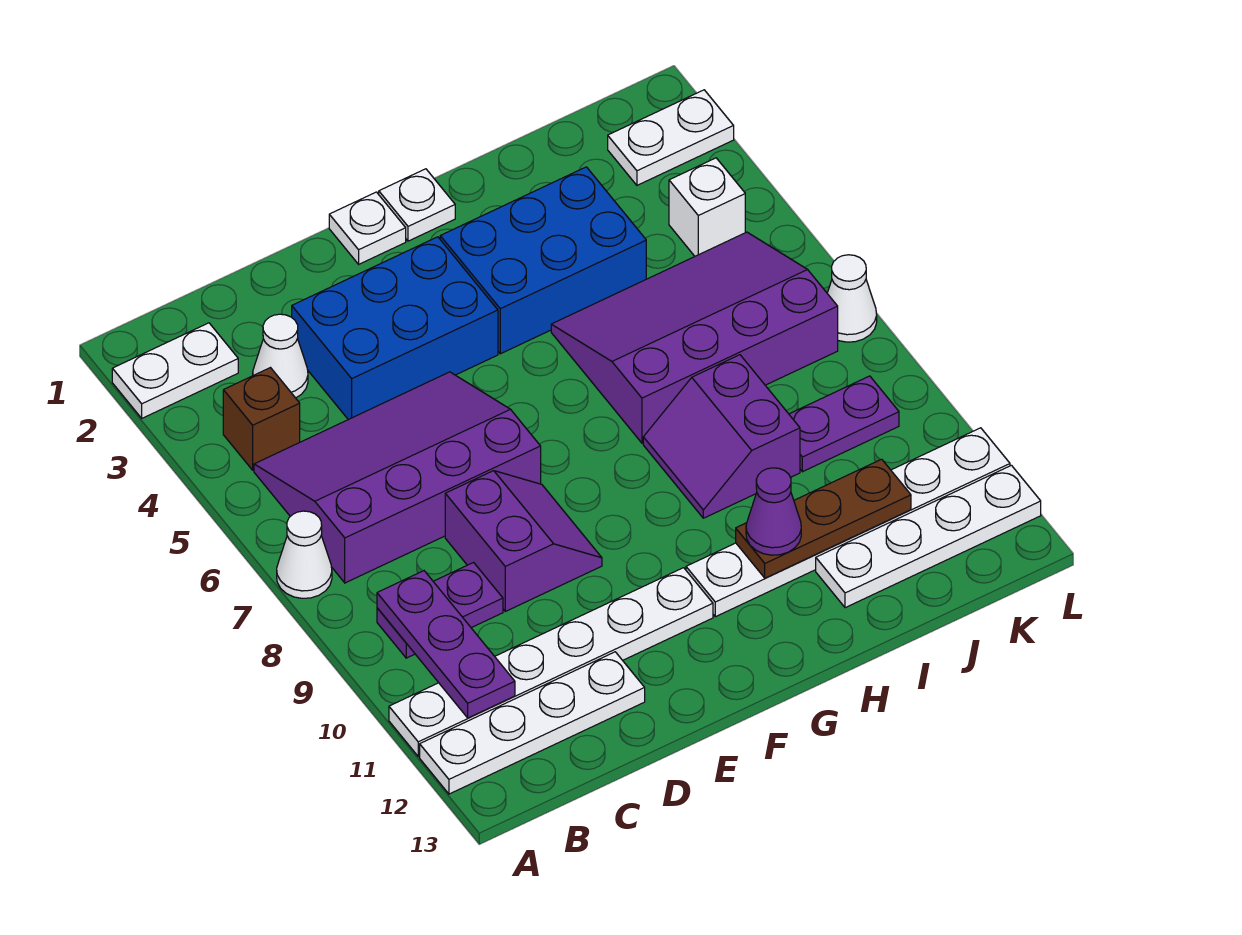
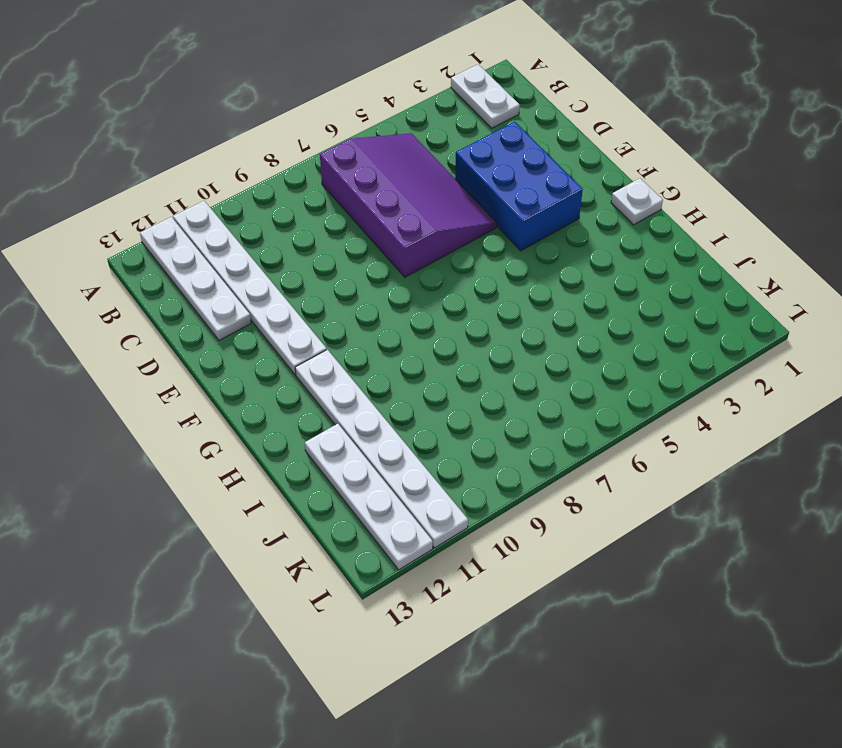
none -> white 1x1 cone [277,511,332,598]
none -> brown 1x1 brick [223,368,300,470]
none -> purple 1x2 plate [377,563,503,658]

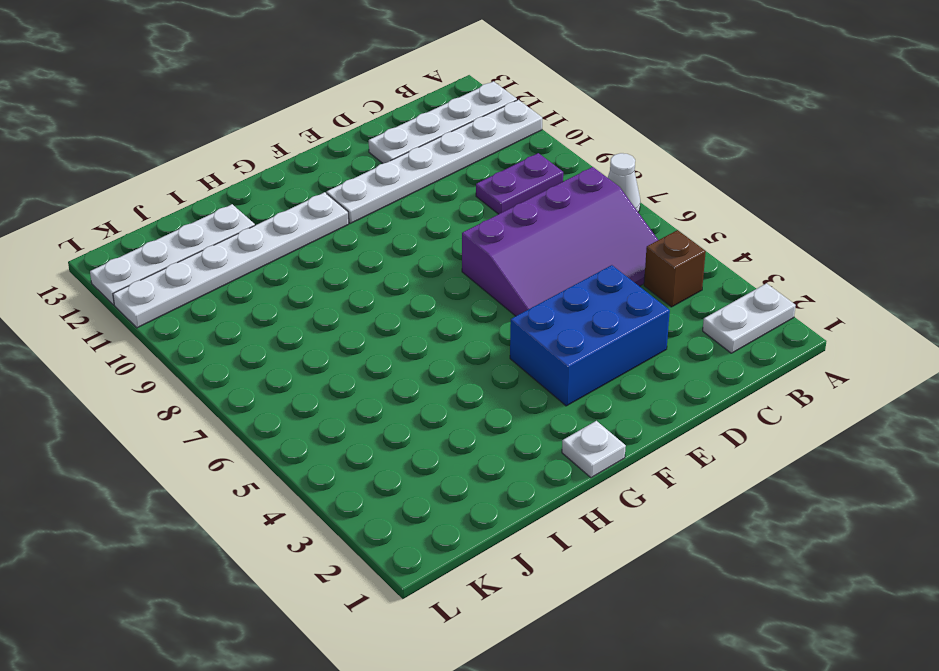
none -> white 1x1 cone [253,314,308,398]
none -> purple 2x2 slope [445,471,602,611]
none -> white 1x1 plate [329,192,406,264]

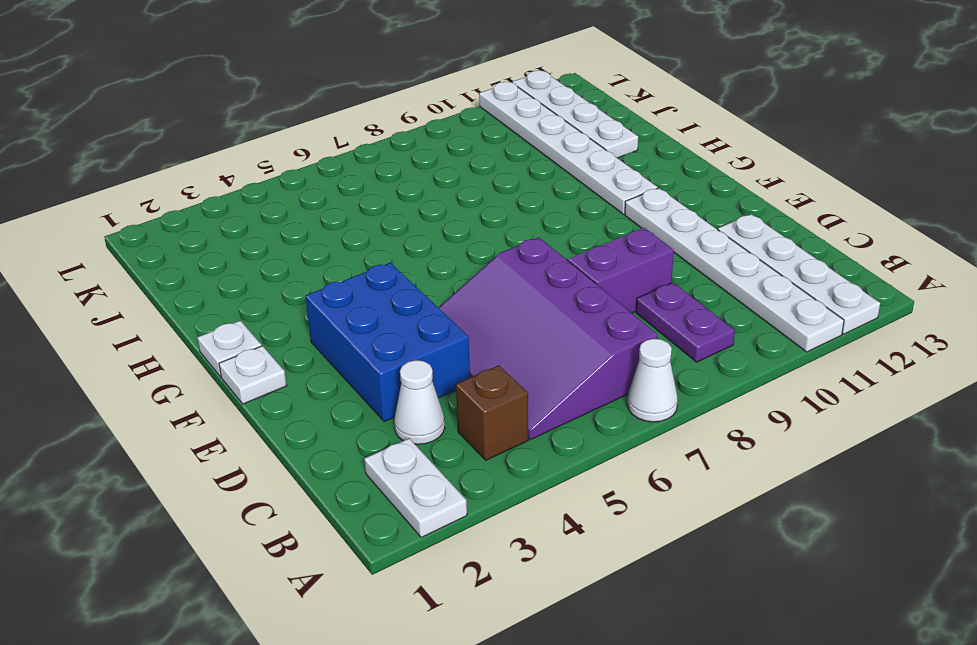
none -> blue 2x3 brick [440,167,646,354]
none -> purple 3x4 slope [551,232,838,443]
none -> purple 2x2 slope [643,355,800,518]

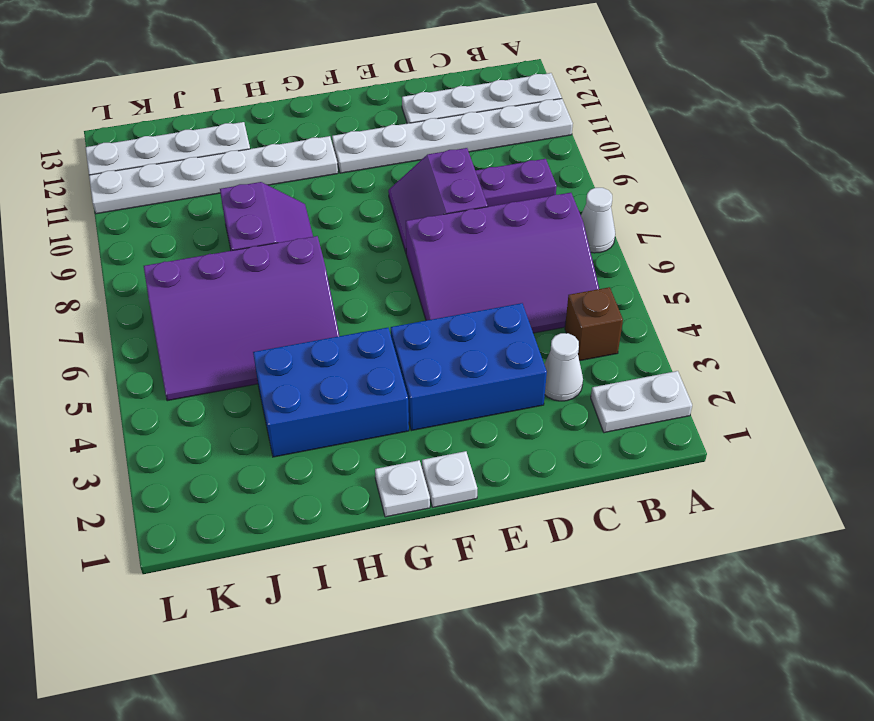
none -> purple 1x2 plate [789,376,899,472]
none -> white 1x2 plate [608,90,734,185]
none -> white 1x1 brick [669,158,745,256]

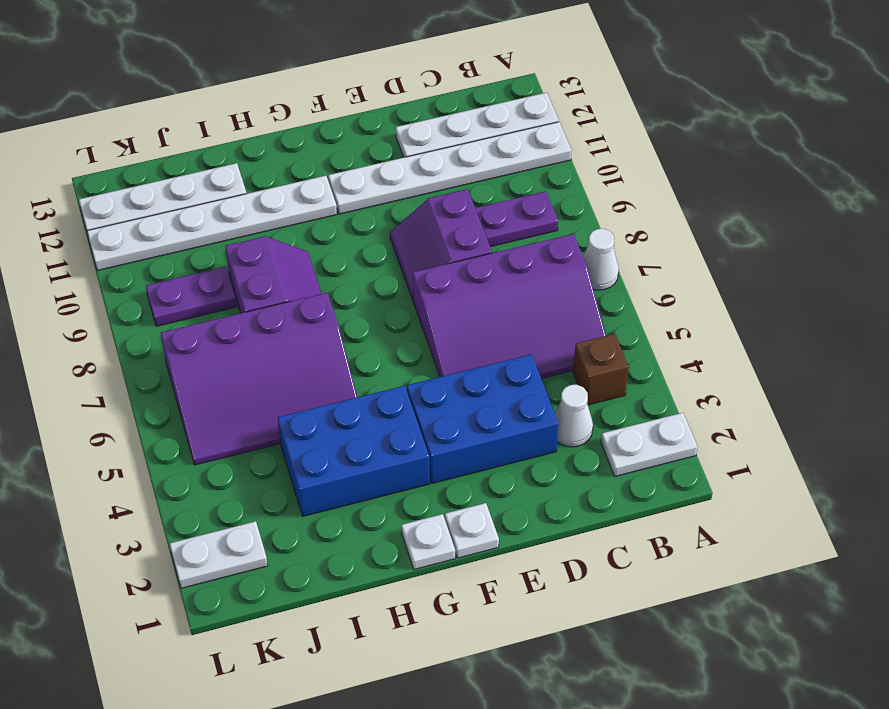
none -> white 1x1 brick [669,158,745,256]
none -> white 1x1 cone [827,255,877,342]
none -> purple 1x3 plate [377,571,515,718]

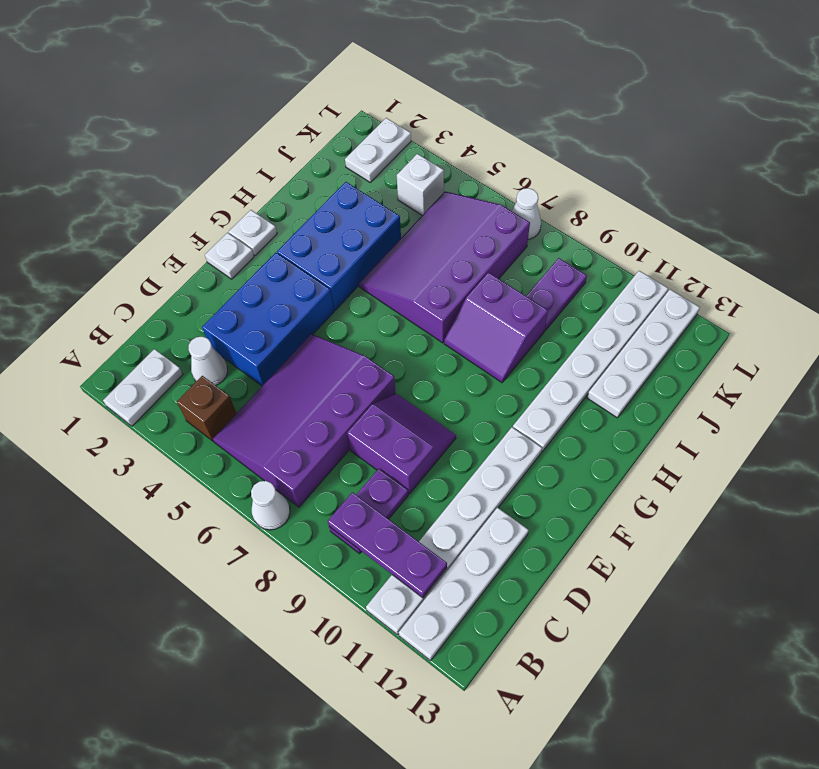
none -> brown 1x3 plate [736,459,911,578]
none -> purple 1x1 cone [746,468,801,555]

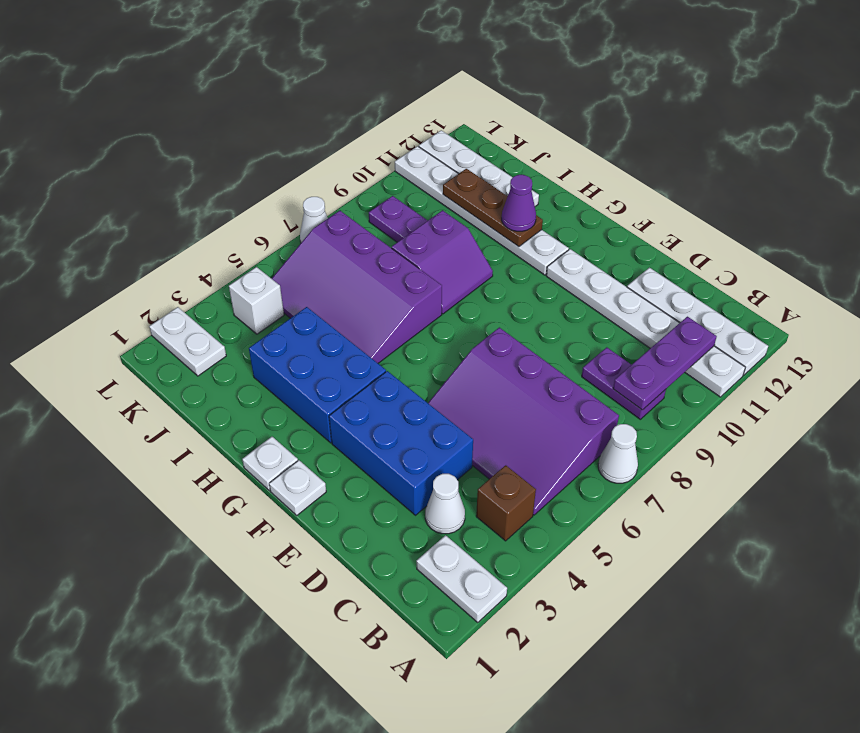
none -> purple 2x2 slope [445,471,602,611]

